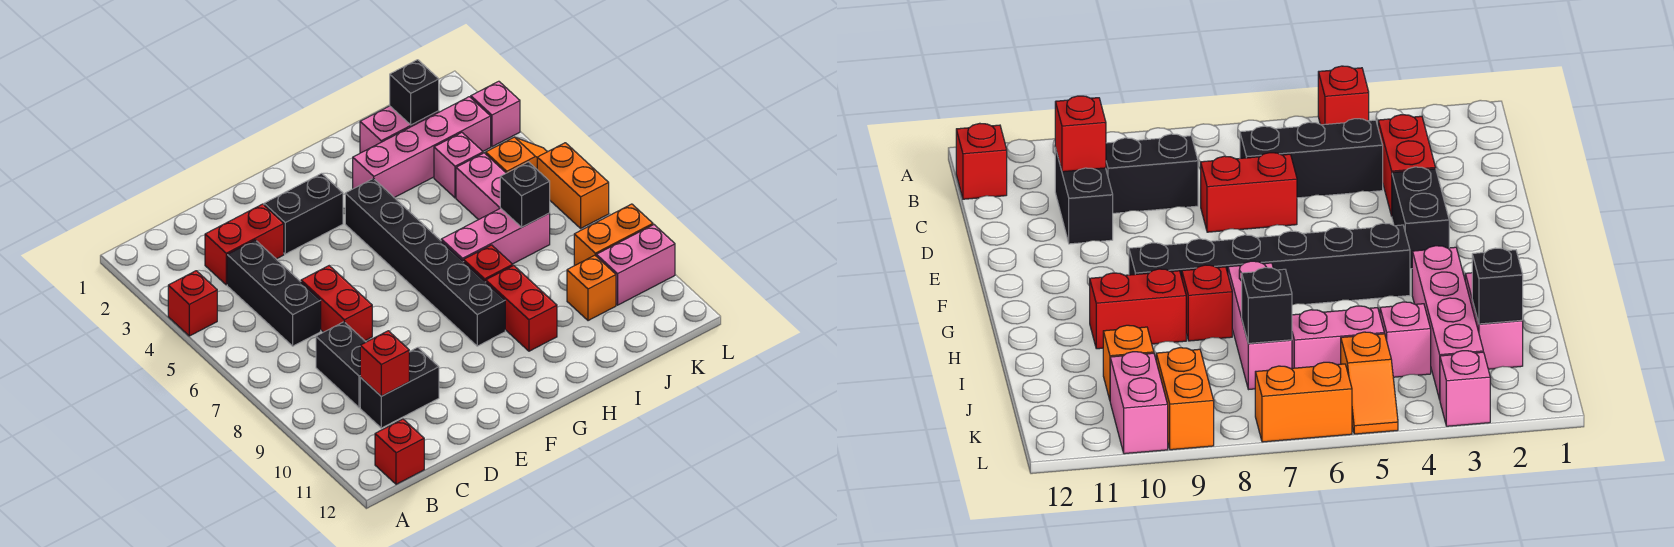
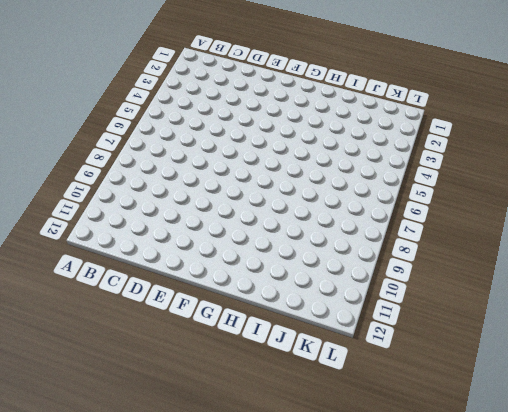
none -> red 1x1 brick [168,271,217,336]
none -> red 1x1 brick [375,419,424,484]
none -> red 1x2 brick [205,204,284,285]

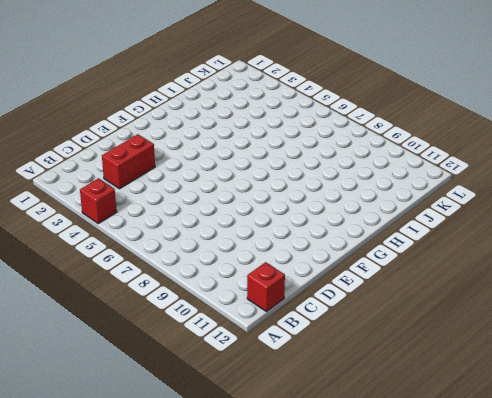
none -> black 1x3 brick [227,240,321,346]
none -> black 1x2 brick [316,322,366,408]
none -> black 1x2 brick [360,347,439,428]

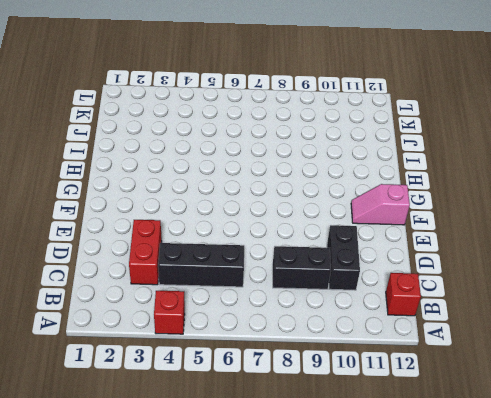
pink 1x2 slope [351,184,410,225] -> none
none -> red 1x2 brick [301,266,372,341]
none -> black 1x2 brick [264,173,343,254]
none -> black 1x6 brick [345,178,505,346]

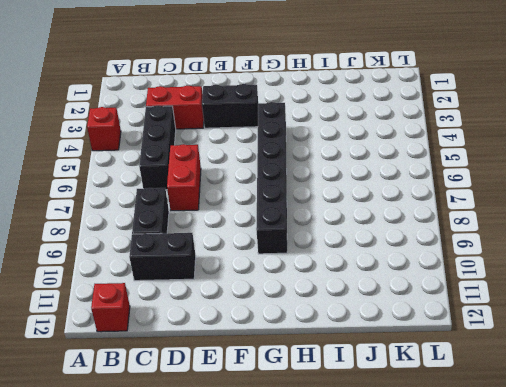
none -> pink 1x4 brick [353,97,491,198]
none -> pink 1x3 brick [441,208,550,264]
none -> red 1x1 brick [464,245,513,282]

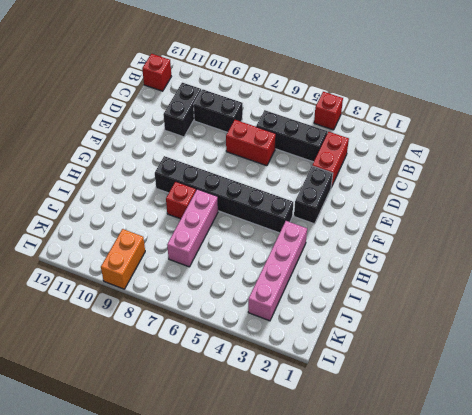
none -> red 1x2 brick [486,265,557,351]
none -> pink 1x2 brick [360,106,439,153]
none -> pink 1x1 brick [434,133,483,198]

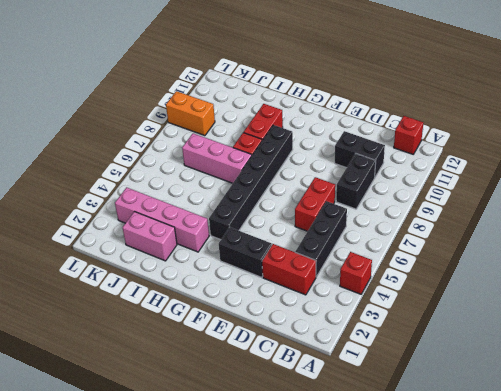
none -> pink 1x1 brick [434,133,483,198]
none -> pink 1x2 brick [456,153,506,220]
none -> orange 1x1 brick [567,255,616,321]

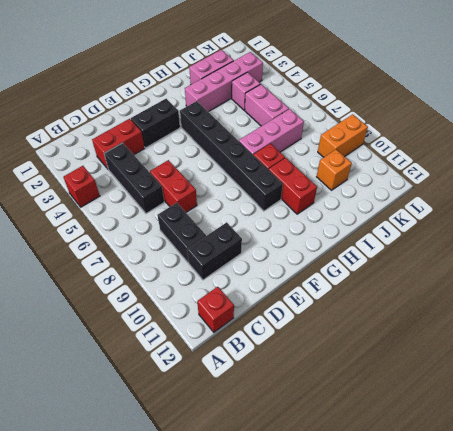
none -> orange 1x2 slope [486,137,547,173]
none -> pink 1x2 brick [596,225,675,305]
none -> pink 1x1 brick [471,81,520,147]

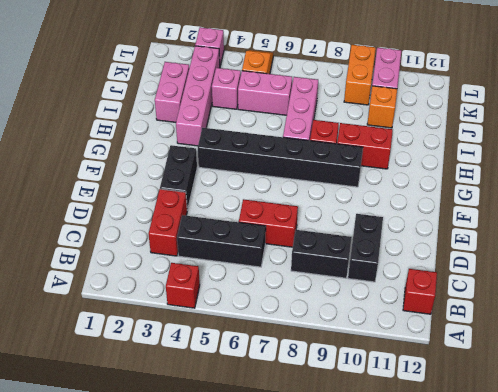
none -> orange 1x2 brick [537,143,609,228]
none -> red 1x1 brick [360,331,409,396]
none -> black 1x1 brick [390,60,439,125]

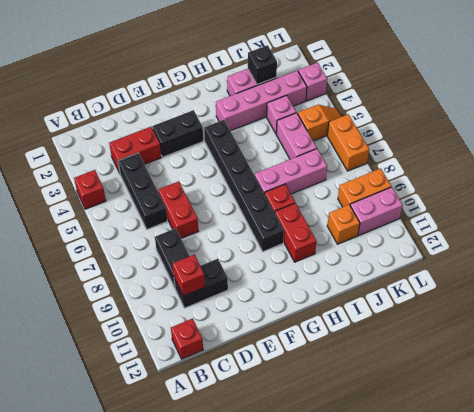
none -> black 1x1 brick [500,162,550,227]

